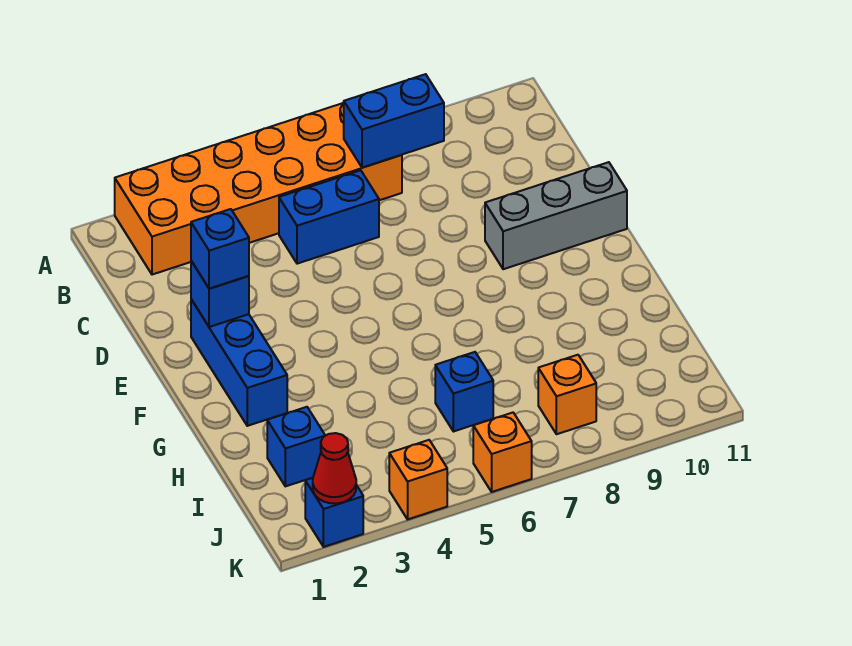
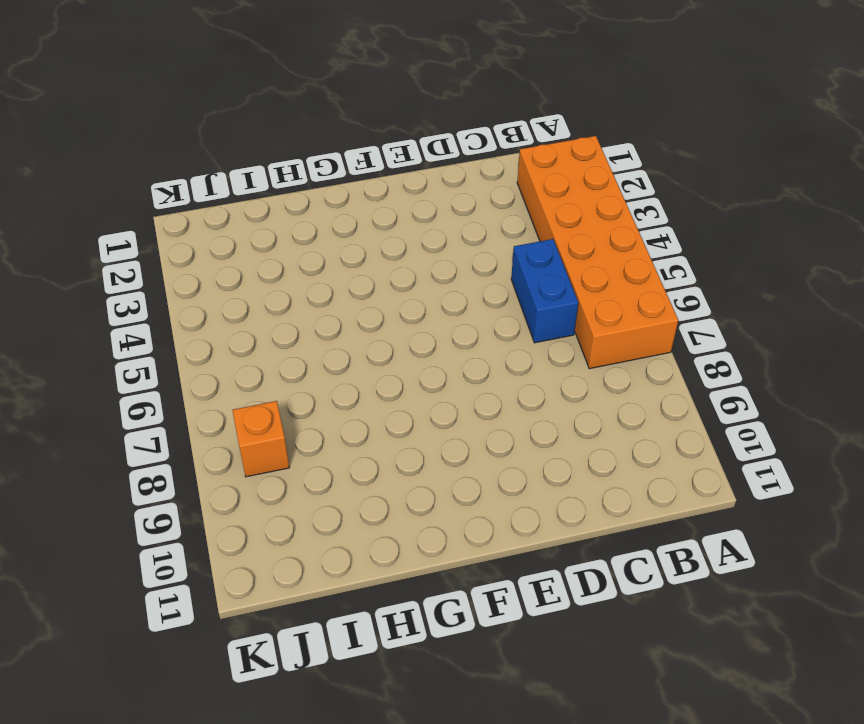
none -> blue 1x3 brick [191,299,287,426]
none -> grey 1x3 brick [485,162,627,269]
none -> blue 1x1 brick [267,407,325,486]

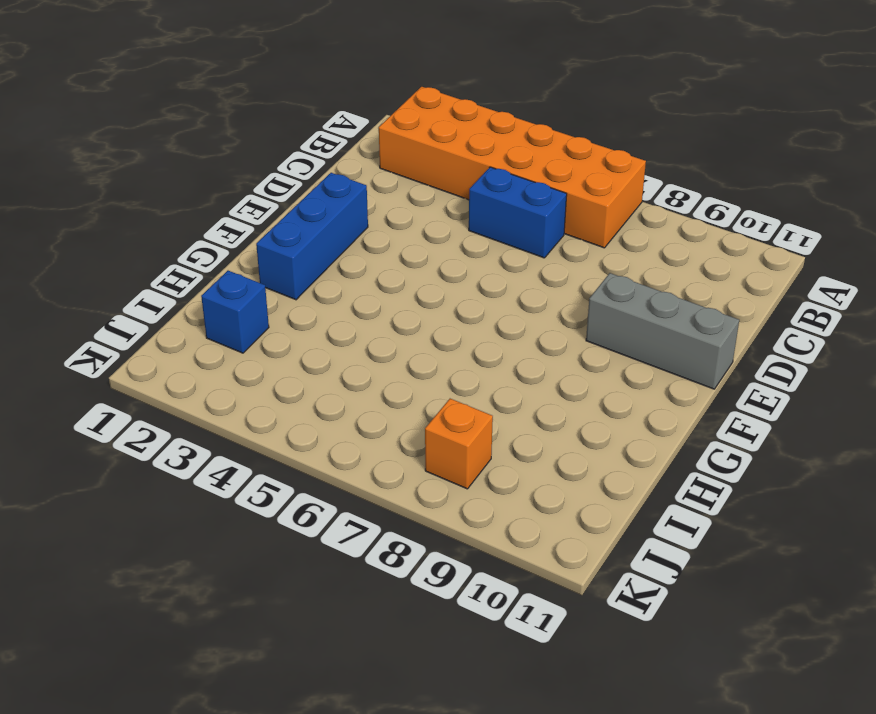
none -> blue 1x1 brick [435,352,493,432]
none -> blue 1x1 brick [305,478,363,547]
none -> orange 1x1 brick [389,440,447,519]

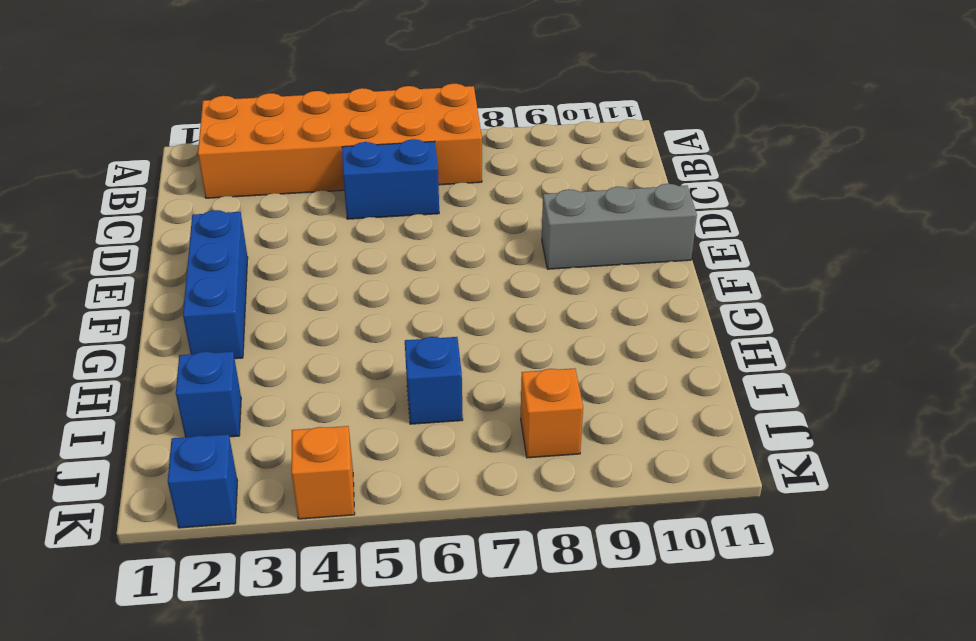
none -> orange 1x1 brick [473,413,532,492]
none -> blue 1x2 brick [344,74,444,168]
none -> blue 1x1 brick [191,261,249,327]

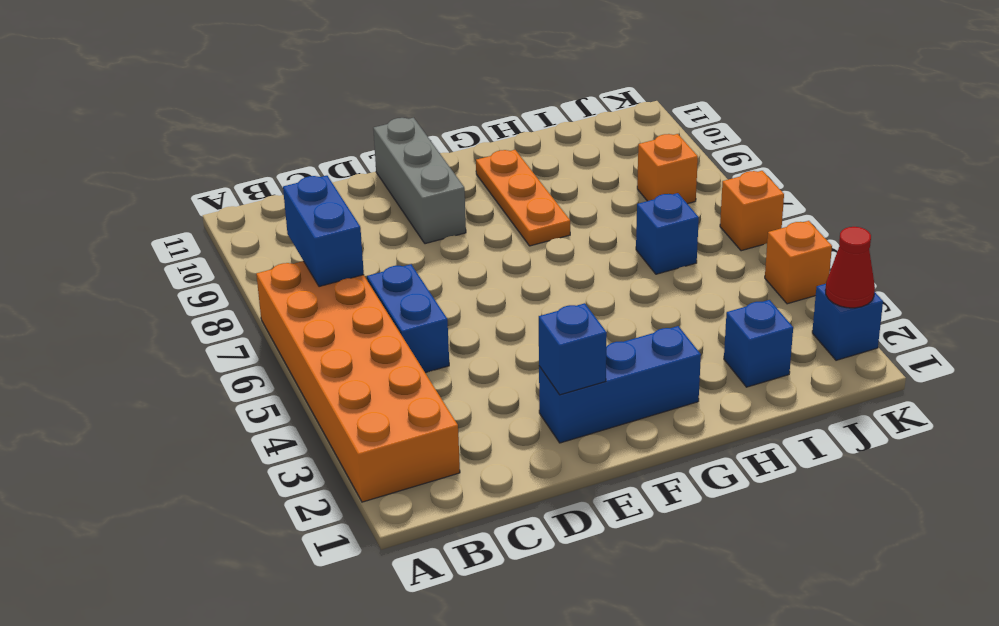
orange 1x3 plate [476,150,570,246] -> none
none -> blue 1x1 brick [191,209,249,289]

